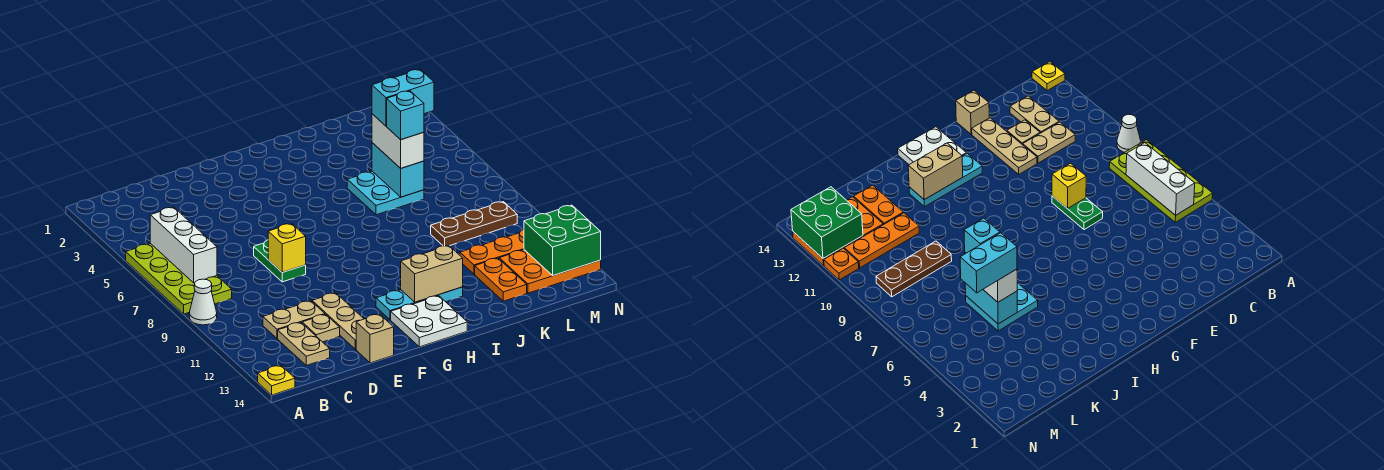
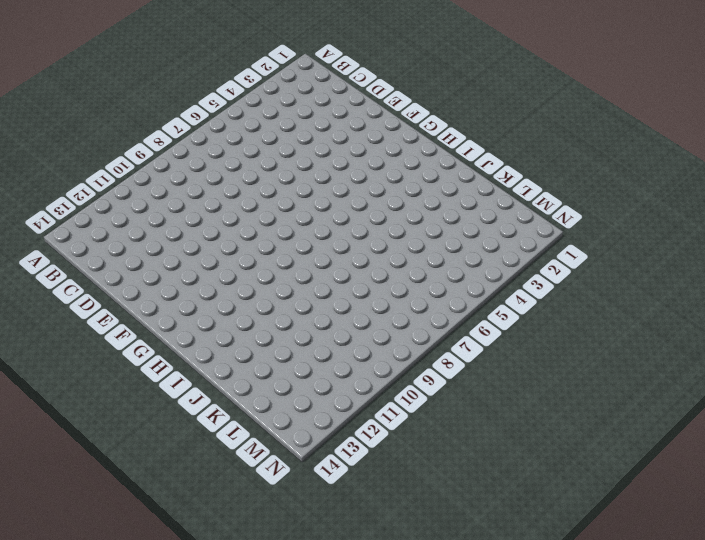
none -> lime 2x4 plate [126,243,232,314]
none -> white 1x1 cone [189,279,217,325]
none -> yellow 1x1 plate [258,366,295,395]

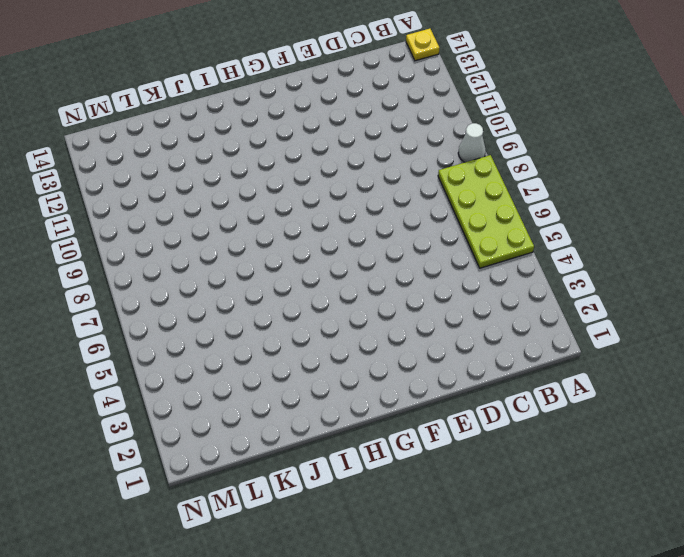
none -> tan 1x2 plate [263,301,325,338]
none -> tan 1x2 plate [278,323,330,365]
none -> tan 1x1 plate [302,314,340,342]

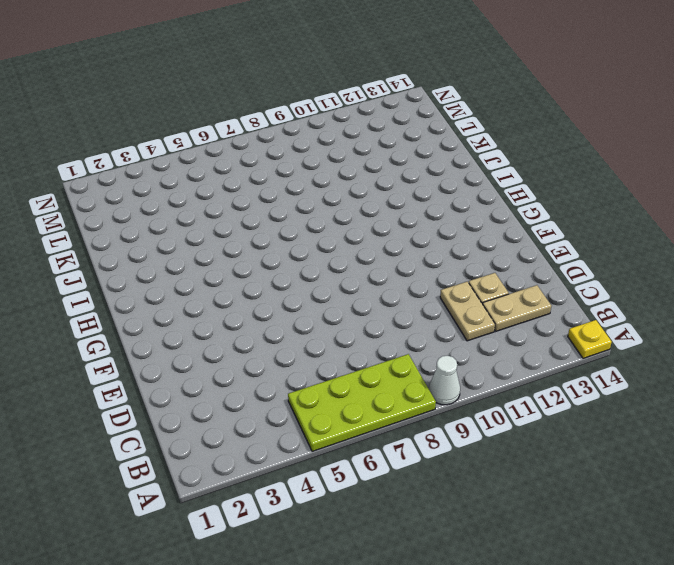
none -> green 1x2 plate [254,240,306,282]
none -> tan 1x3 plate [312,293,364,349]
none -> tan 1x1 brick [356,314,394,363]

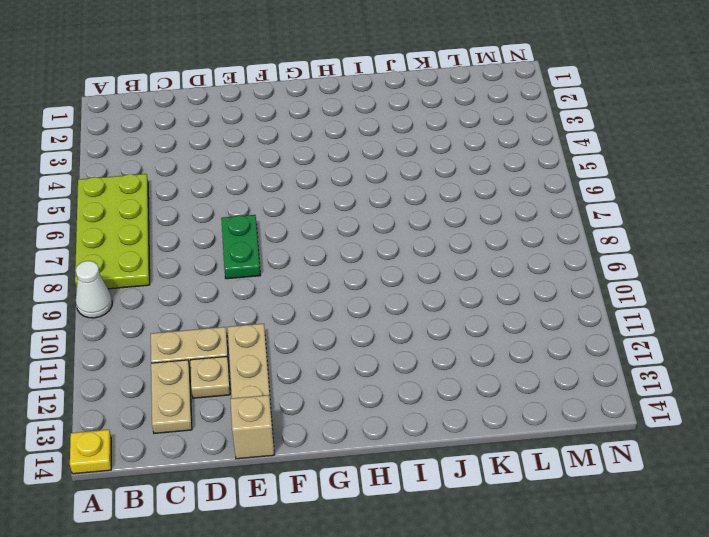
none -> cyan 1x3 plate [376,287,463,320]
none -> white 2x2 plate [391,296,467,347]
none -> cyan 2x2 plate [347,171,424,215]

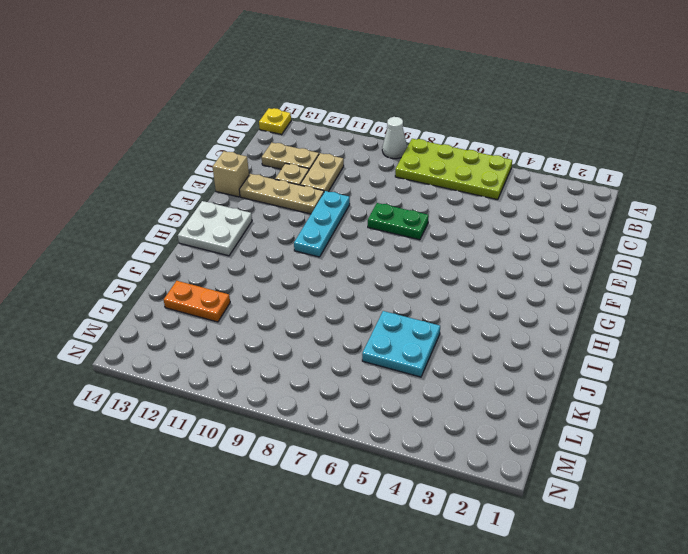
cyan 1x3 plate [294,191,350,257] -> cyan 1x3 plate moved to [376,287,463,320]
none -> brown 1x3 plate [431,202,517,246]
none -> orange 1x3 plate [460,230,524,274]
none -> orange 2x3 plate [499,250,601,293]

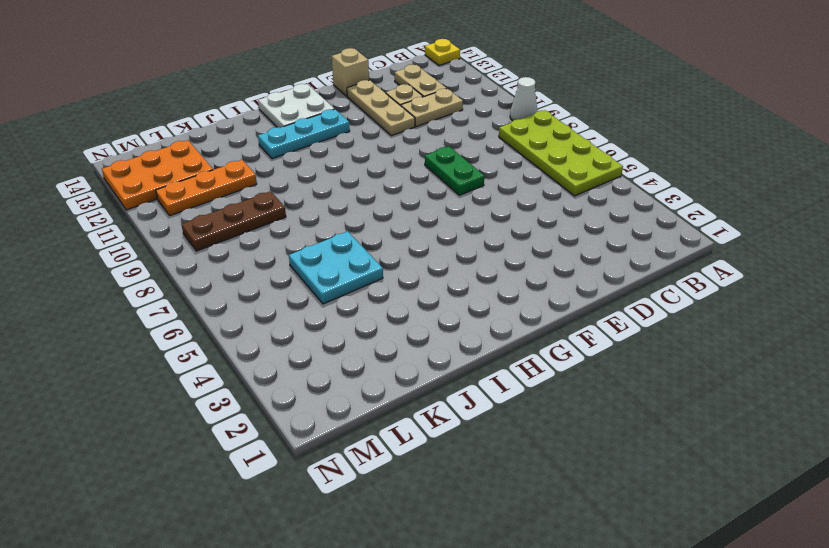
none -> orange 1x2 plate [475,258,527,301]
none -> orange 1x1 plate [824,248,859,280]
none -> white 1x3 brick [150,207,217,283]

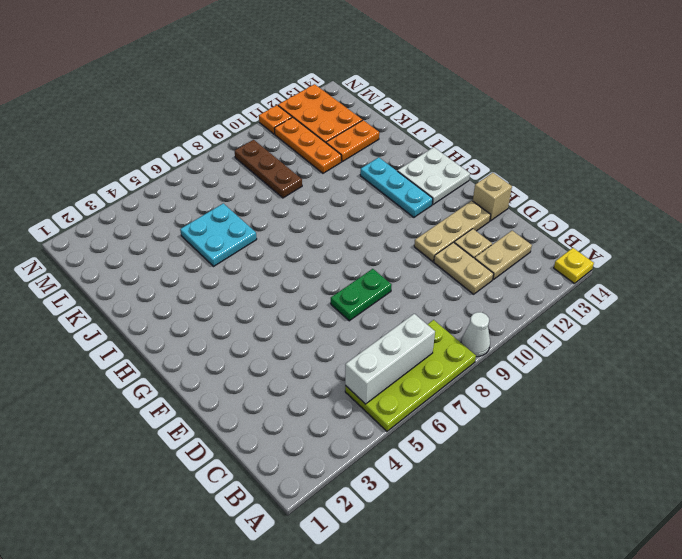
none -> yellow 1x1 brick [268,224,306,272]
none -> tan 1x2 brick [401,245,463,302]
none -> cyan 1x2 brick [372,143,424,197]

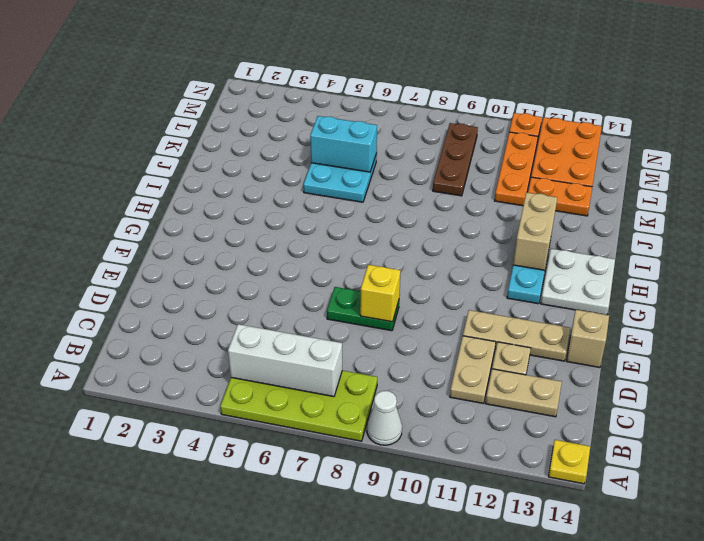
none -> green 2x2 brick [524,205,601,275]
none -> white 1x2 brick [372,114,424,168]
none -> cyan 1x2 brick [372,69,434,126]

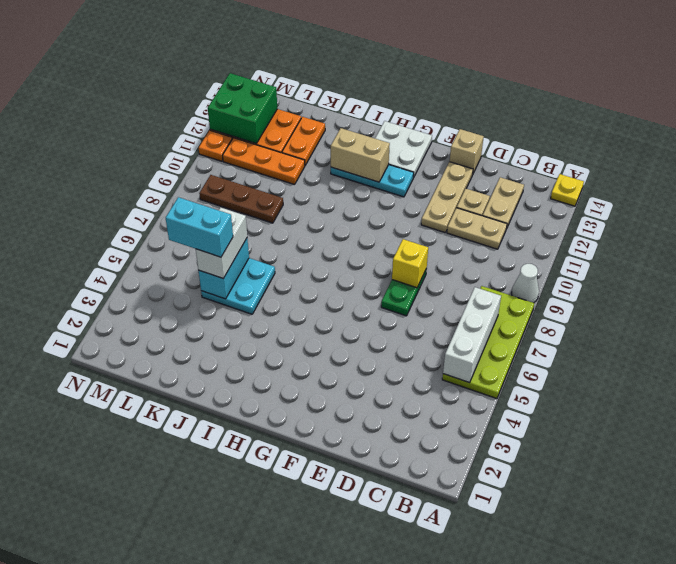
none -> cyan 1x1 brick [387,91,424,140]

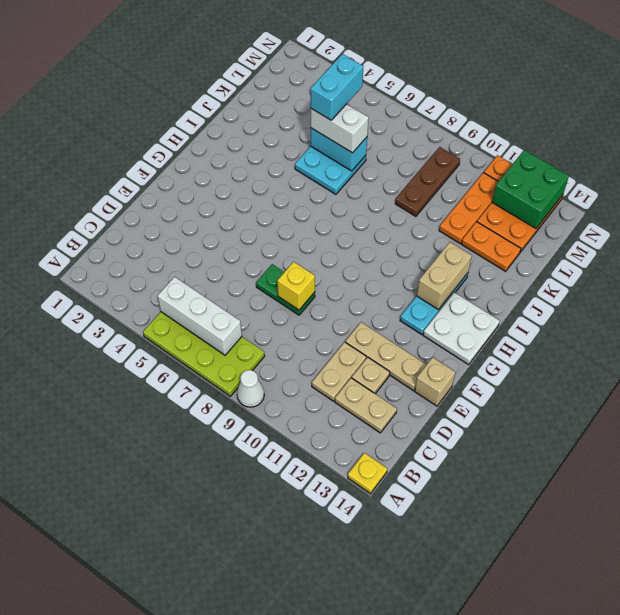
none -> cyan 1x1 brick [387,91,424,140]

